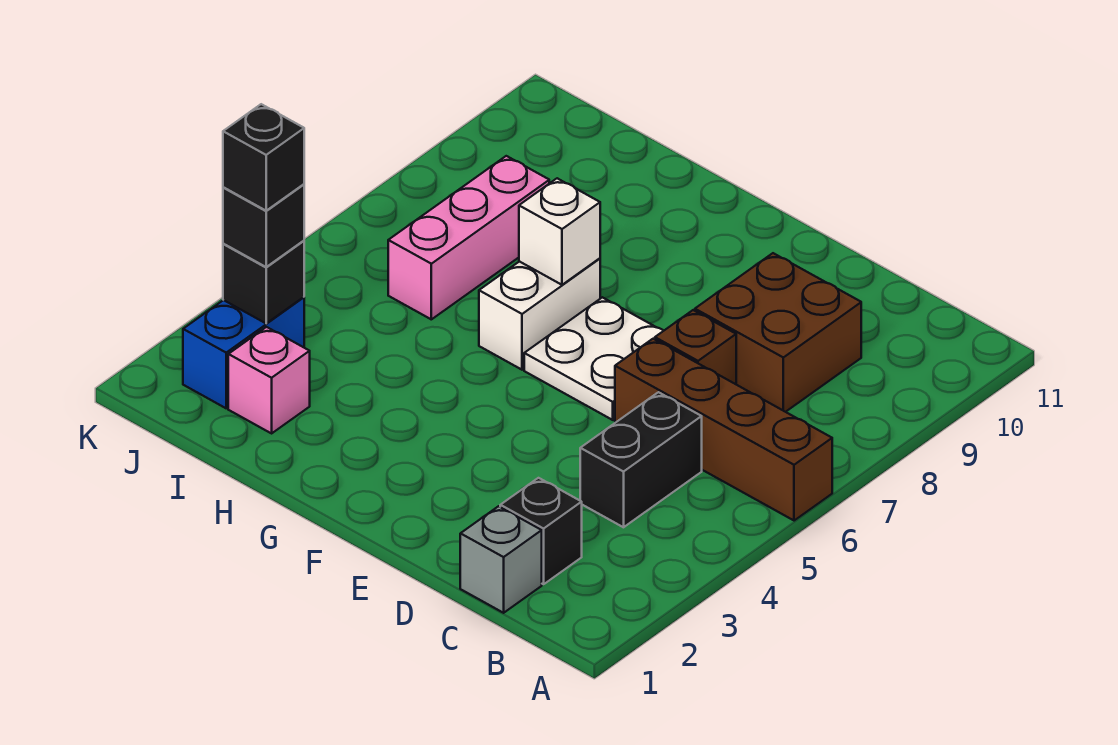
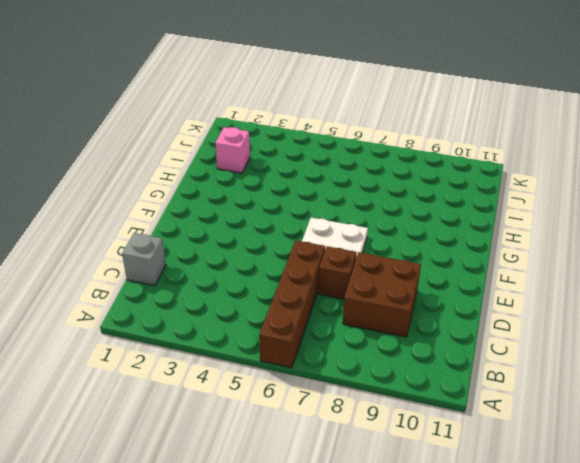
none -> black 1x1 brick [500,478,582,584]
none -> black 1x2 brick [580,392,702,527]
none -> white 1x2 brick [479,258,600,370]

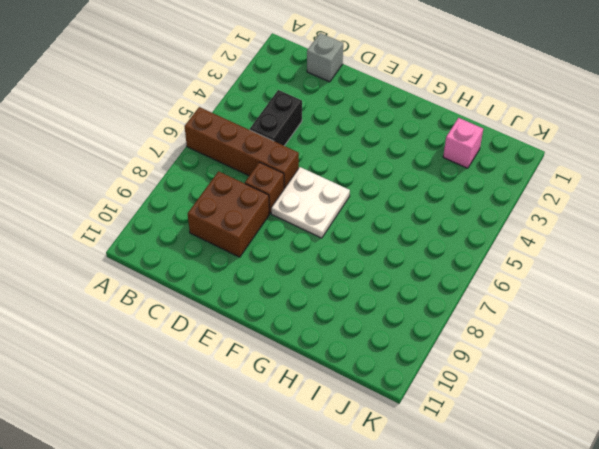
none -> black 1x1 brick [500,478,582,584]
none -> white 1x2 brick [479,258,600,370]
none -> pink 1x3 brick [388,156,549,319]

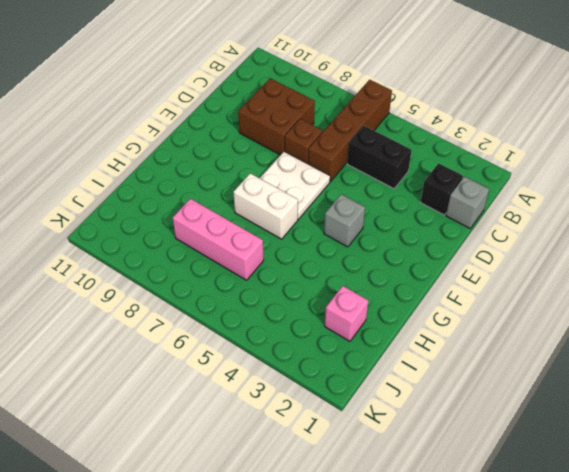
grey 1x1 brick [324,194,365,247] -> none
none -> blue 1x2 brick [183,297,304,408]
none -> white 1x1 brick [519,178,600,285]
none -> black 1x1 brick [223,241,304,323]

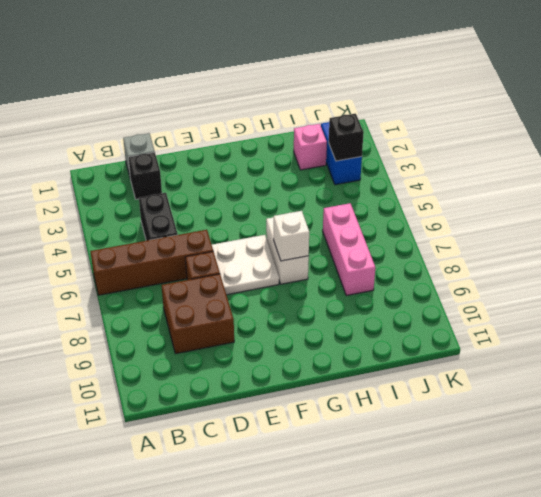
none -> black 1x1 brick [223,184,304,267]
none -> black 1x1 brick [223,104,304,211]

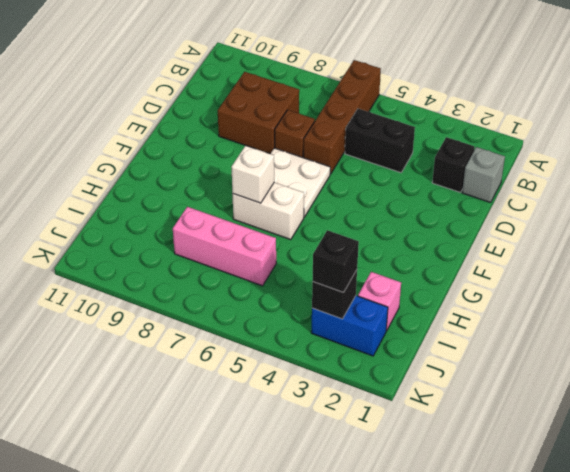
none -> black 1x1 brick [223,104,304,211]

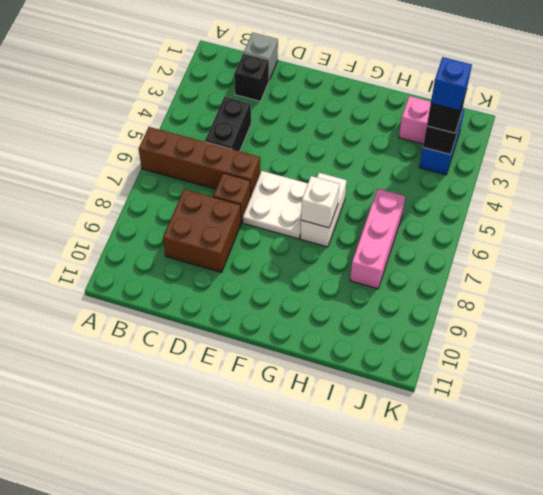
blue 1x1 brick [431,57,472,111] -> black 1x1 brick [223,104,304,211]

